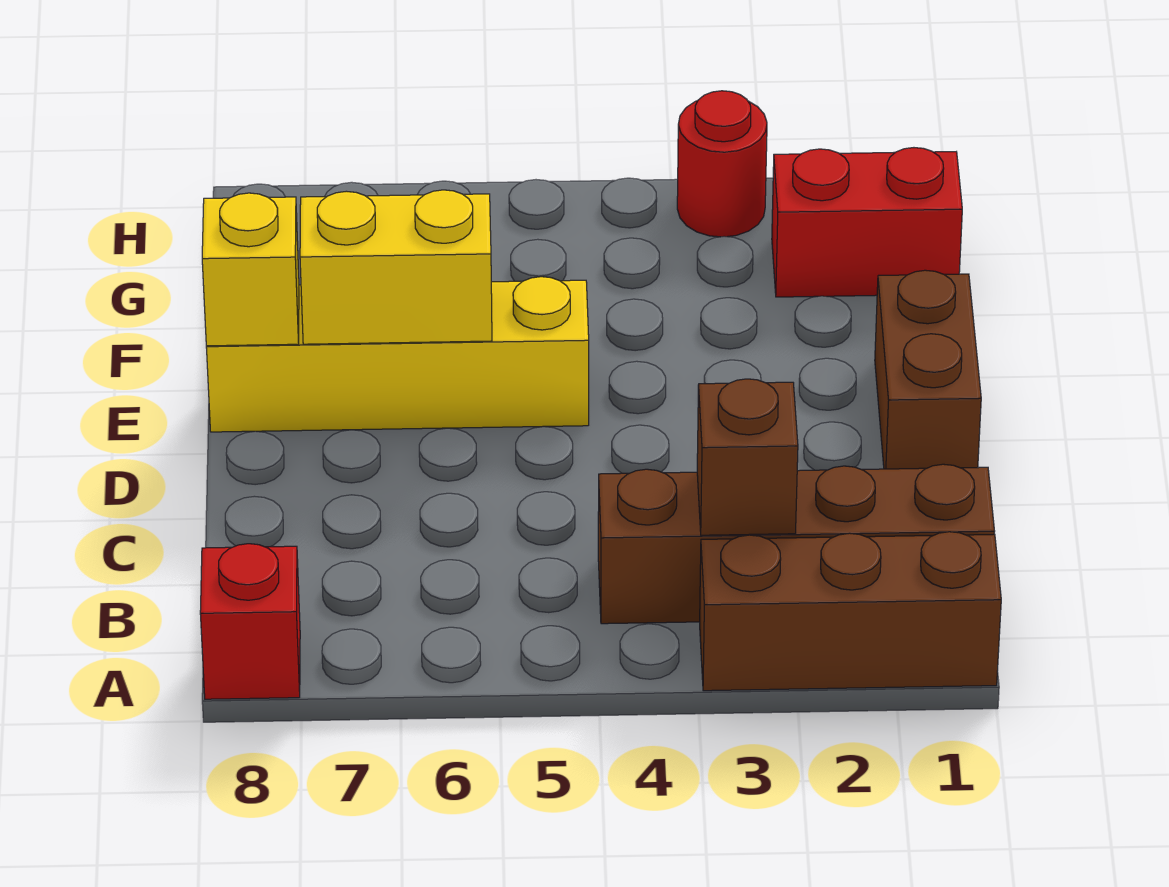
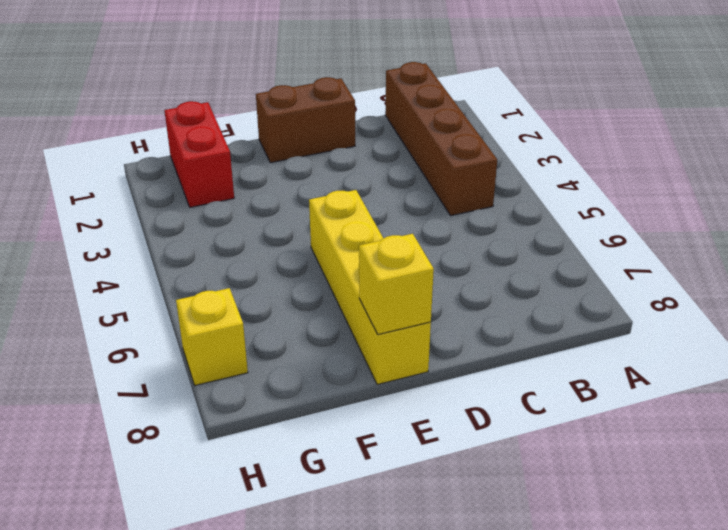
yellow 1x1 brick [176,288,248,385] -> none
none -> brown 1x3 brick [700,532,1001,691]
none -> red 1x1 brick [200,544,300,699]

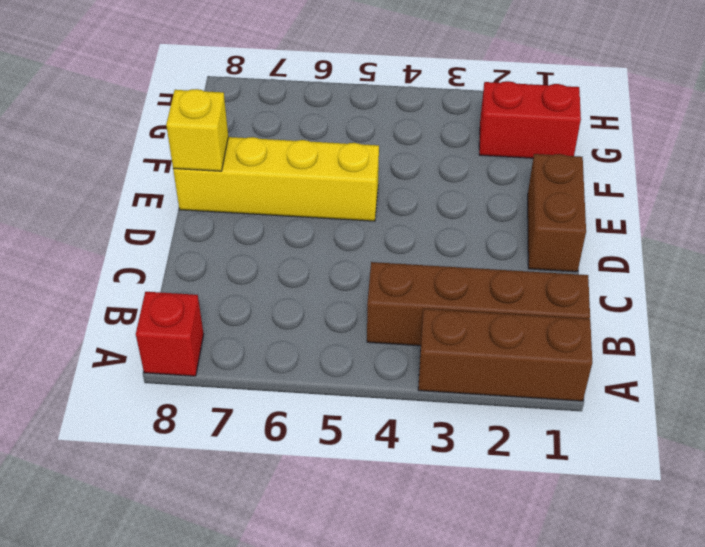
none -> red 1x1 round brick [677,91,767,237]
none -> brown 1x1 brick [697,379,798,535]

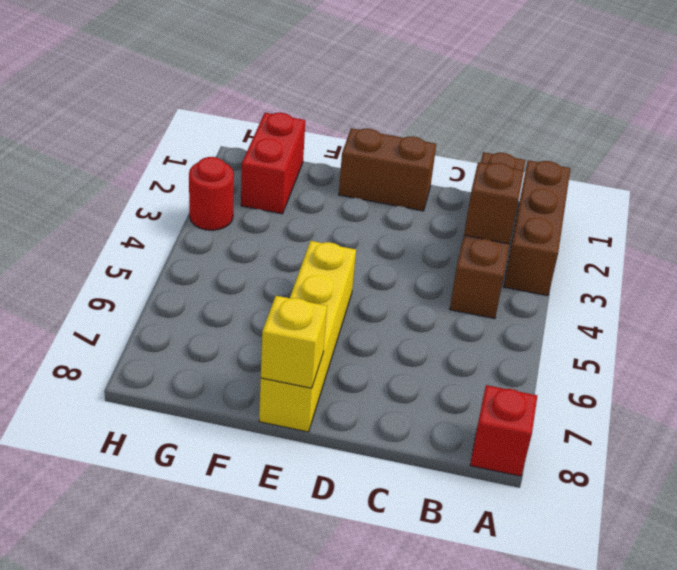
none -> yellow 1x2 brick [300,190,492,344]

